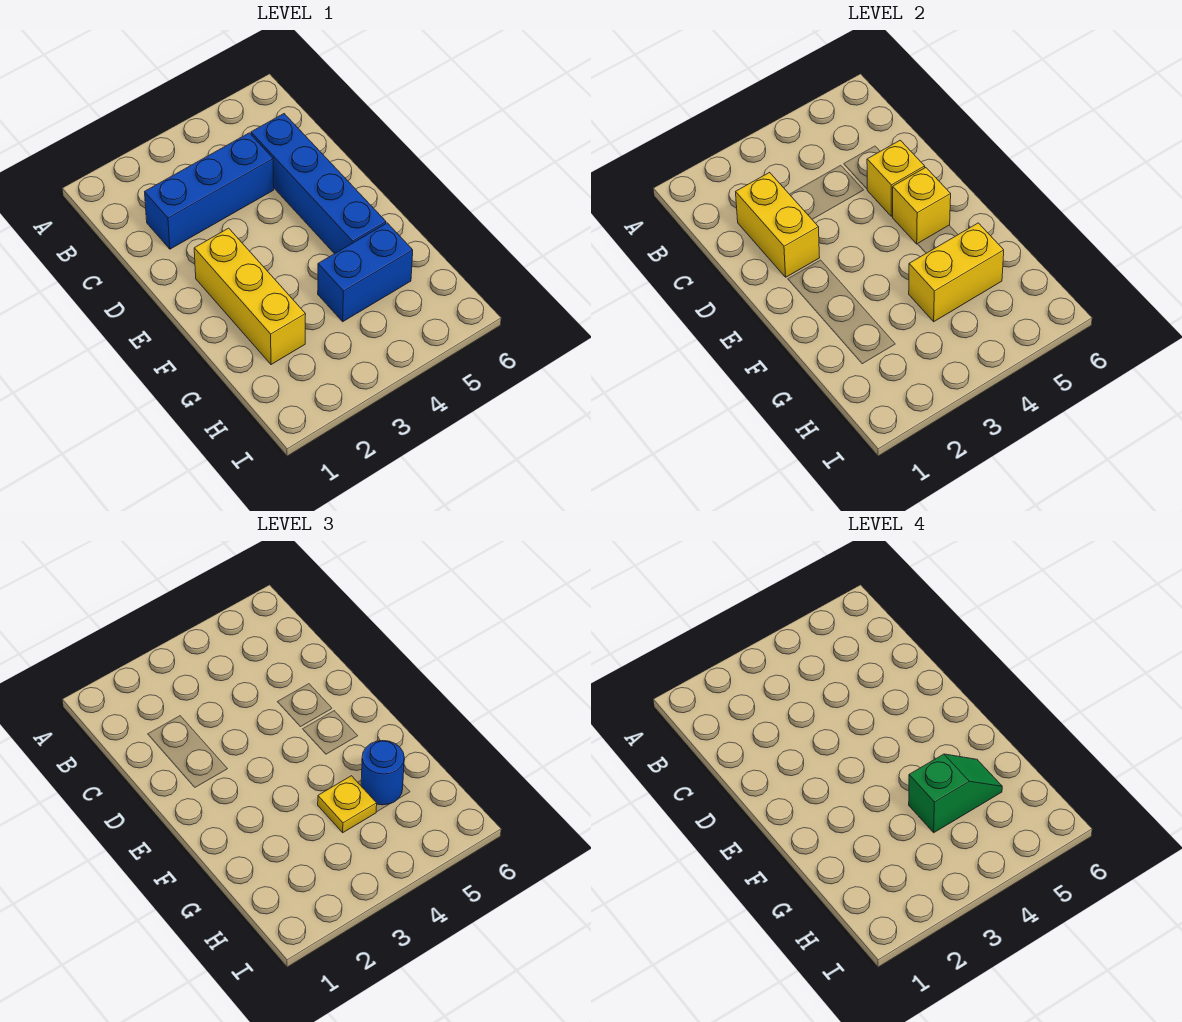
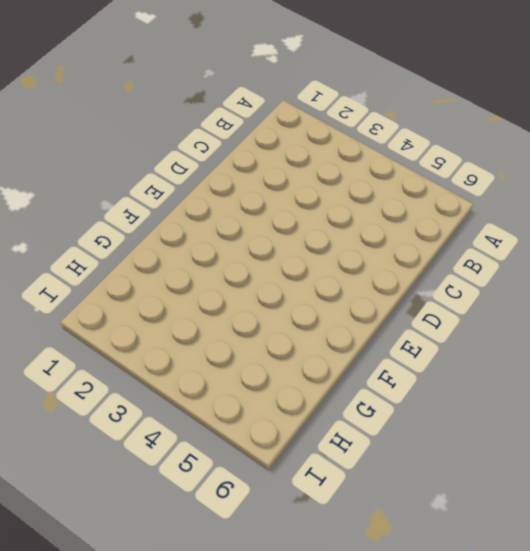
none -> blue 1x3 brick [145,133,274,249]
none -> blue 1x4 brick [251,114,386,254]

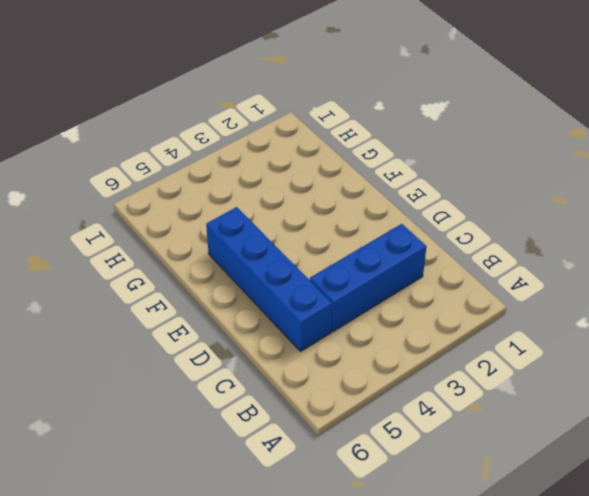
none -> yellow 1x3 brick [194,228,306,365]
none -> blue 1x2 brick [318,223,413,322]

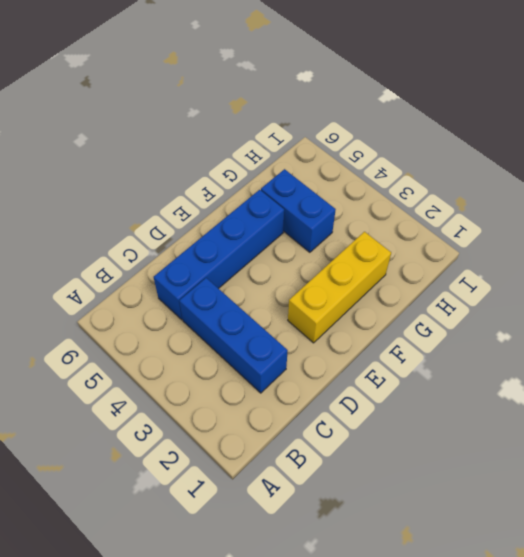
none -> yellow 1x2 brick [736,172,820,277]
none -> yellow 1x1 brick [867,140,925,216]

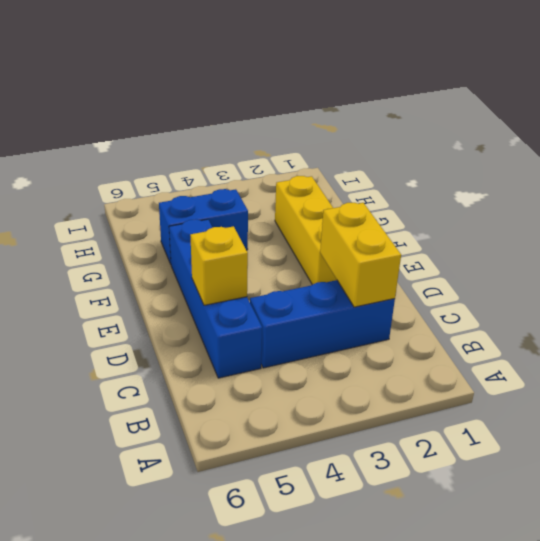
none -> yellow 1x1 brick [893,168,951,244]
none -> yellow 1x2 brick [909,223,1004,322]

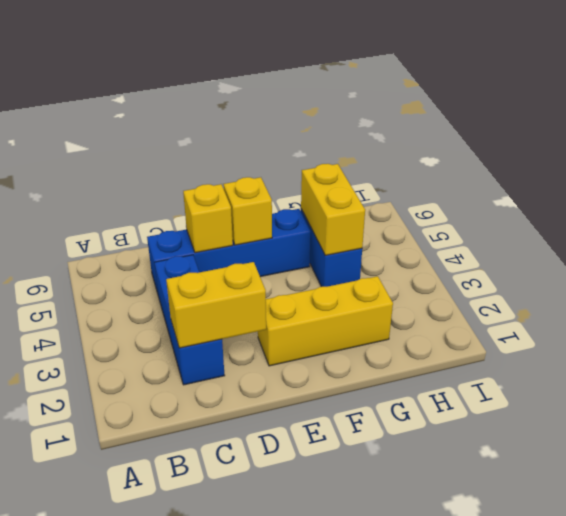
none -> yellow 1x1 plate [318,776,377,833]
none -> blue 1x1 round brick [361,741,404,805]

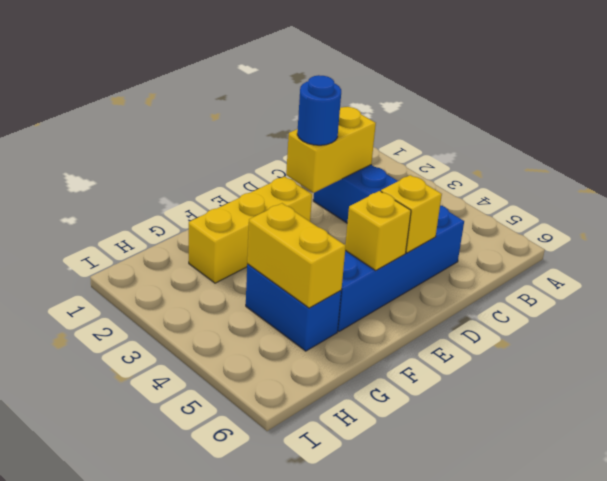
blue 1x1 round brick [297,75,341,145] -> blue 1x1 round brick moved to [361,741,404,805]
none -> yellow 1x1 plate [318,776,377,833]
none -> green 1x2 slope [909,754,1002,833]

